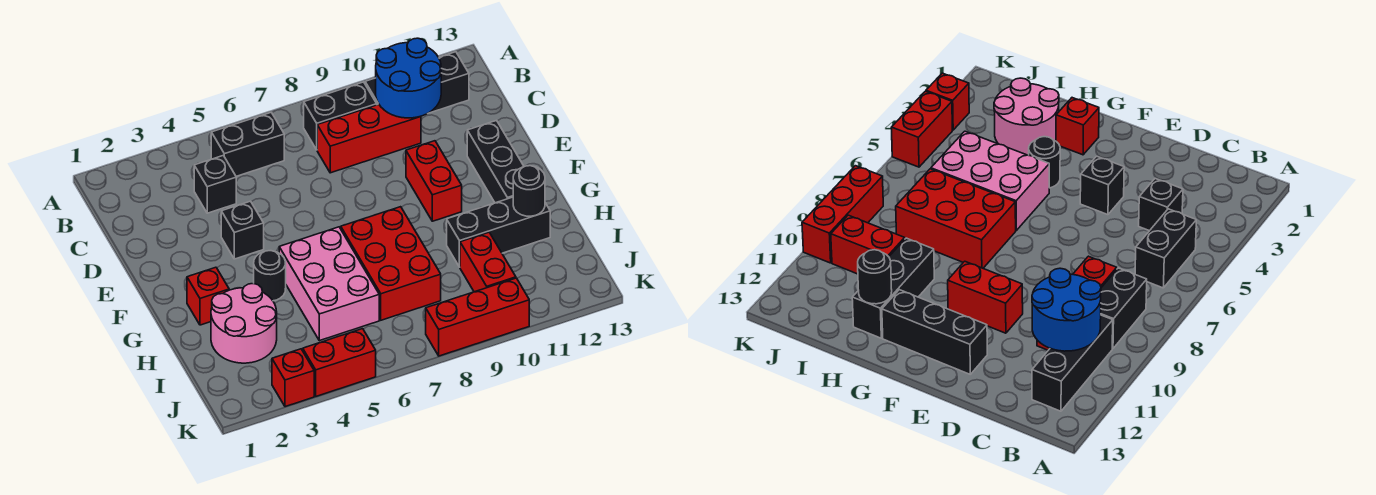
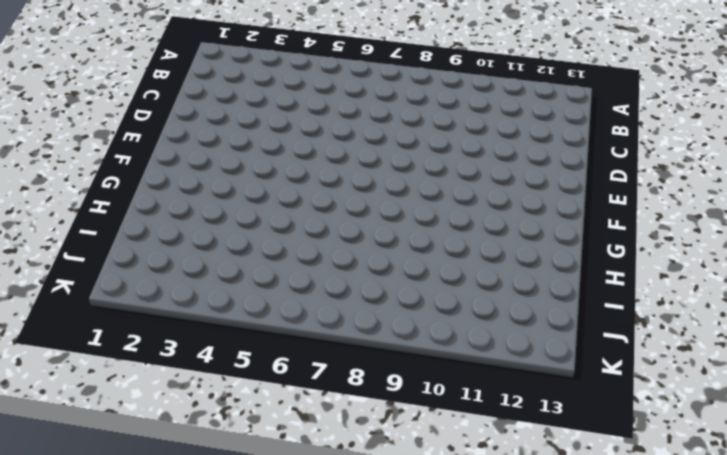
none -> black 1x2 brick [211,113,284,176]
none -> black 1x2 brick [304,82,377,150]
none -> black 1x3 brick [365,52,469,113]

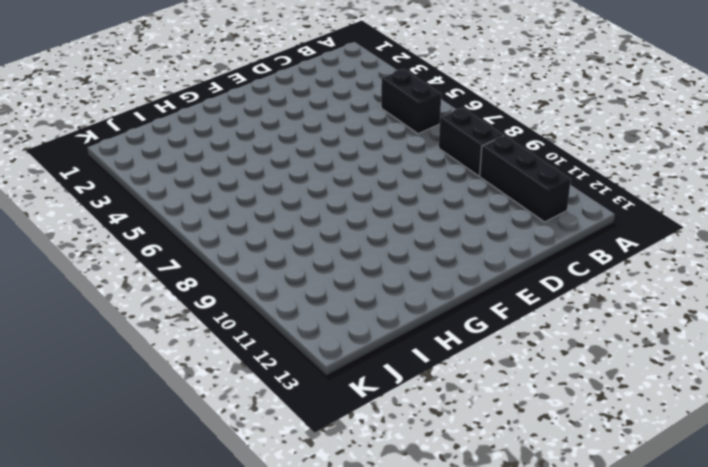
none -> black 1x1 brick [194,156,236,213]
none -> red 1x3 brick [317,104,421,173]
none -> black 1x1 brick [221,201,264,259]

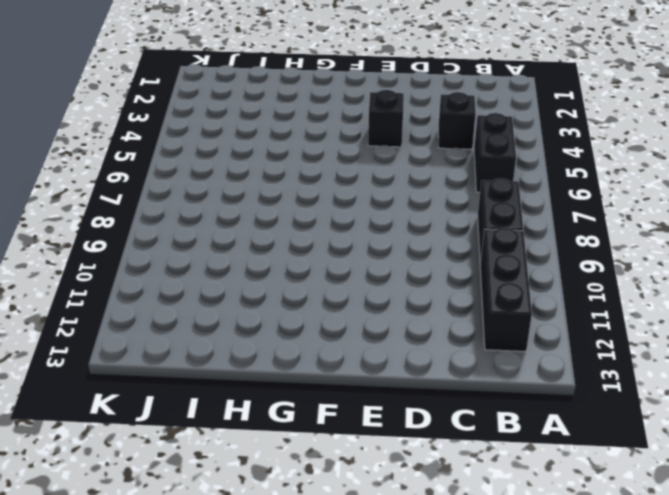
none -> red 1x3 brick [317,104,421,173]
none -> red 1x2 brick [406,141,462,221]
none -> black 1x3 brick [467,121,524,203]

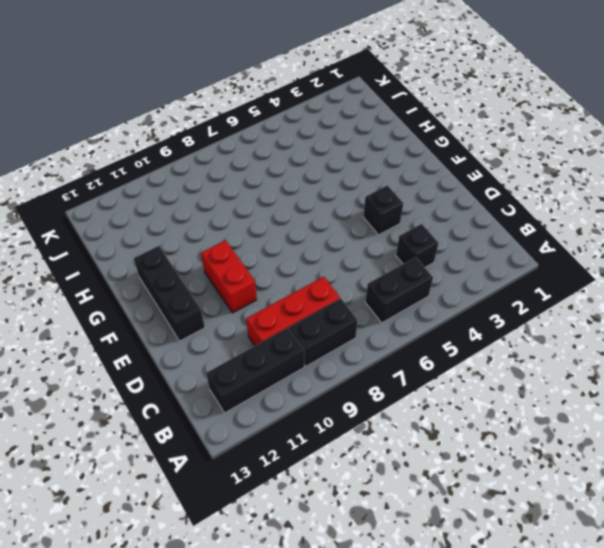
none -> red 1x1 brick [187,267,229,325]
none -> black 1x1 round brick [254,251,286,301]
none -> pink 2x3 brick [279,227,379,341]

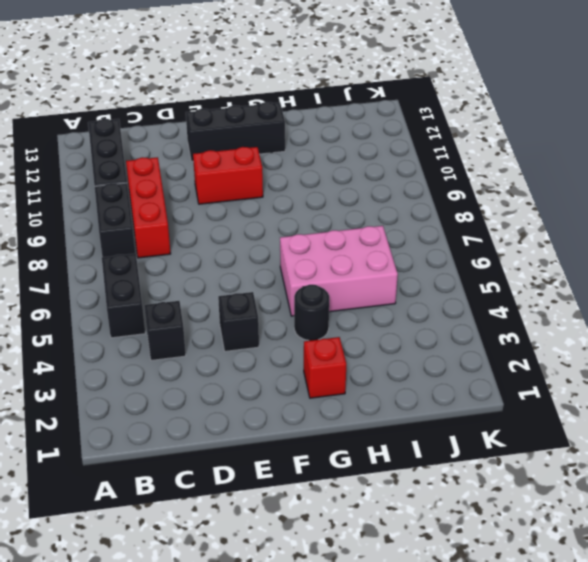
none -> red 2x3 brick [341,207,441,320]
none -> pink 2x2 round brick [211,283,277,363]
none -> black 1x3 brick [447,197,550,267]

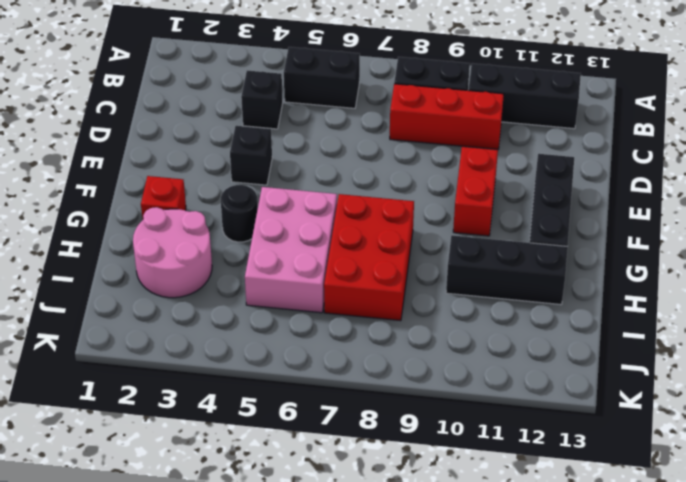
none -> red 1x2 brick [460,232,516,292]
none -> red 1x1 brick [272,349,314,407]
none -> red 1x2 brick [303,329,376,396]

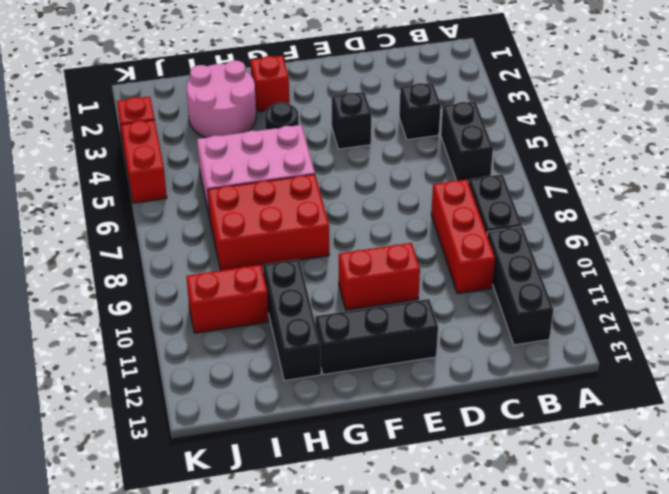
none -> red 1x3 brick [426,278,529,356]
none -> blue 2x2 round brick [376,38,441,118]
none -> black 1x1 round brick [513,166,545,216]

